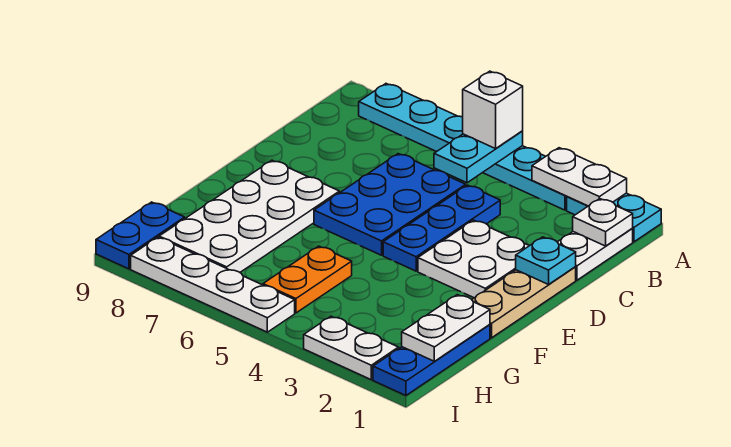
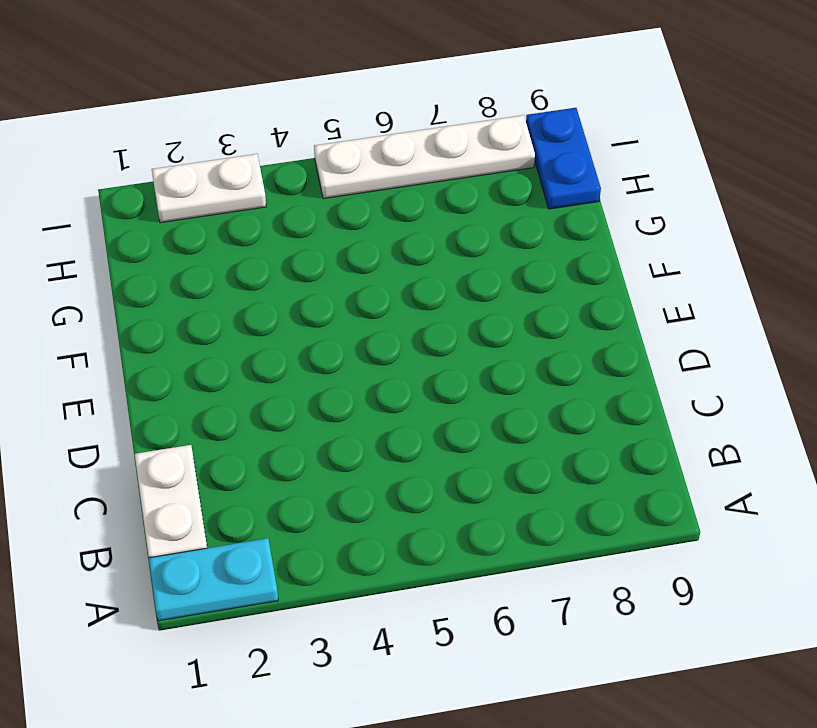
none -> cyan 1x6 plate [359,84,567,210]
none -> blue 1x3 plate [383,185,500,271]
none -> blue 2x3 plate [314,154,466,255]

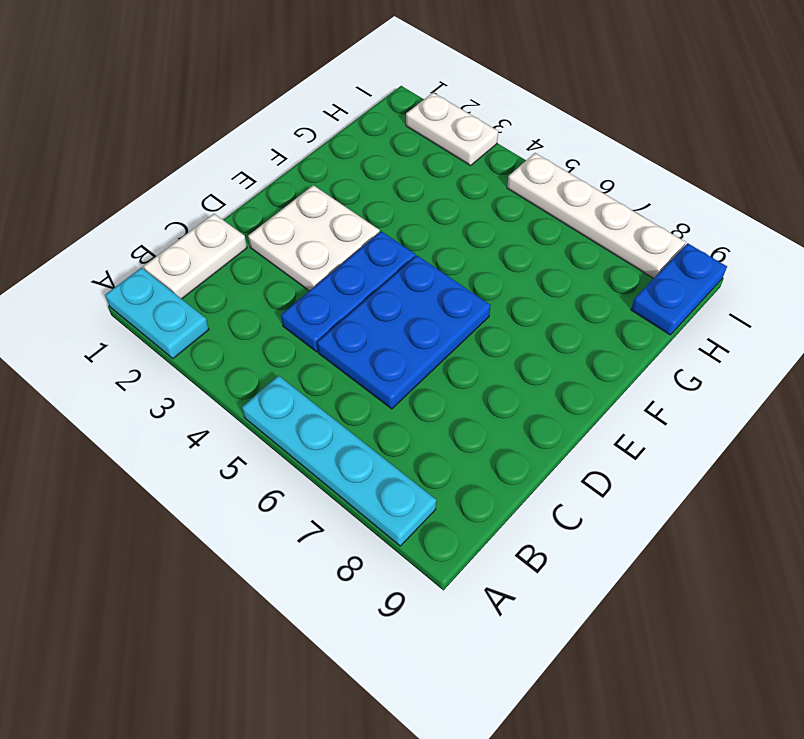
cyan 1x4 plate [242,376,436,546] -> cyan 1x6 plate [359,84,567,210]
none -> tan 1x3 plate [472,267,576,338]
none -> white 2x4 plate [159,160,339,272]
none -> blue 1x3 plate [373,324,490,395]

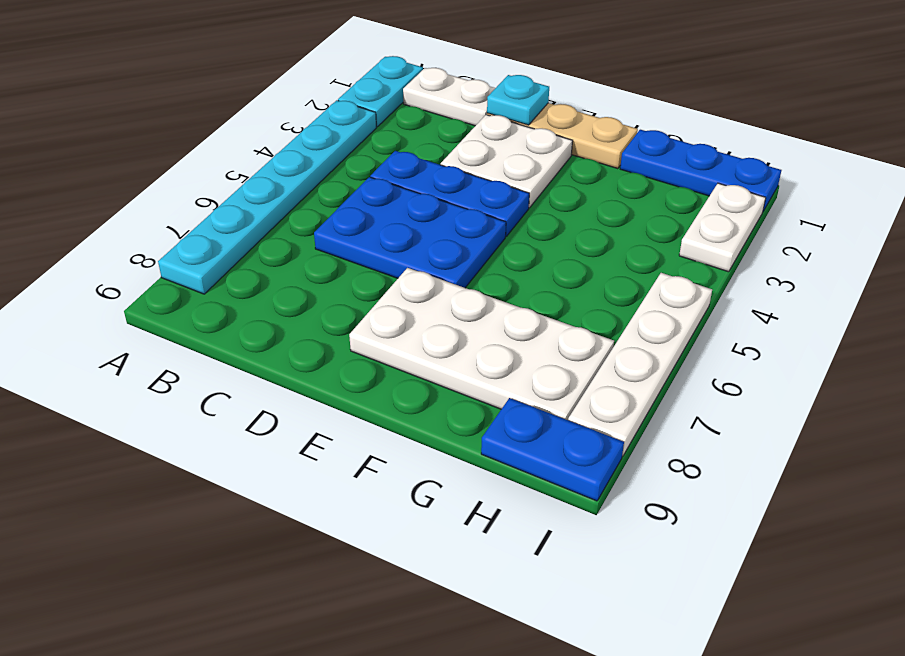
none -> orange 1x2 plate [263,246,352,313]
none -> white 1x2 plate [532,148,627,206]
none -> cyan 1x2 plate [434,131,523,183]

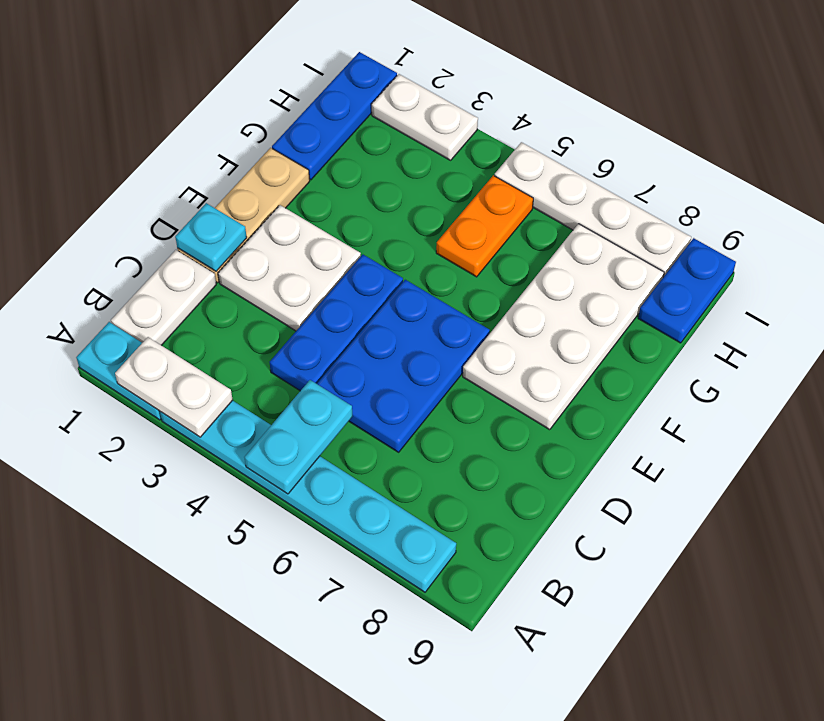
none -> white 1x1 plate [573,199,633,246]
none -> white 1x2 plate [402,295,490,361]
none -> white 1x1 brick [463,71,523,149]

